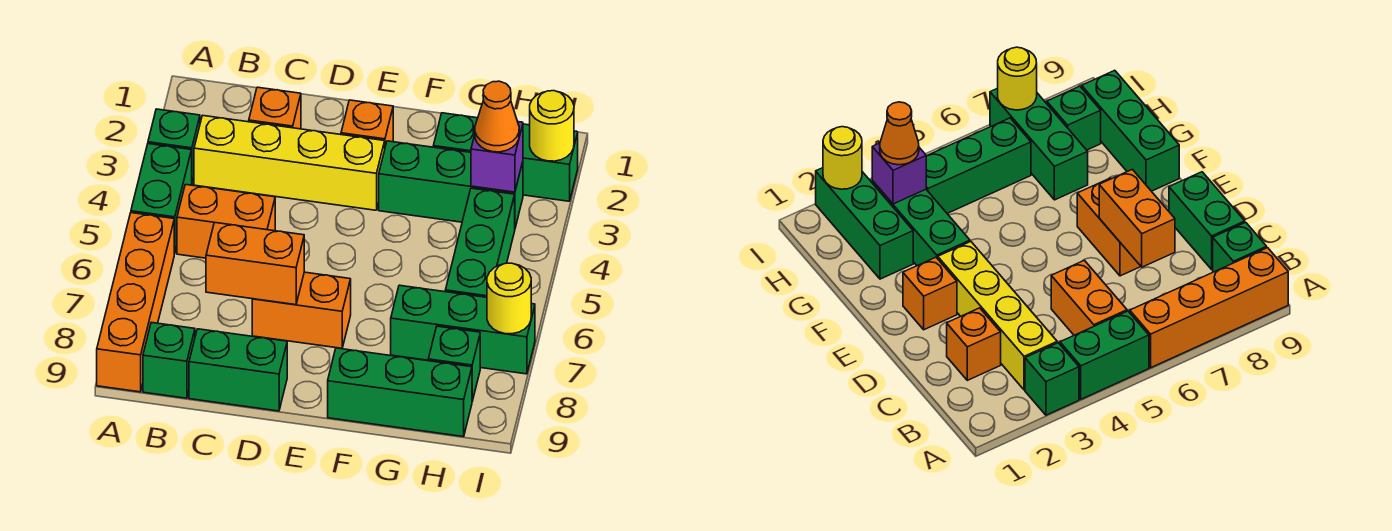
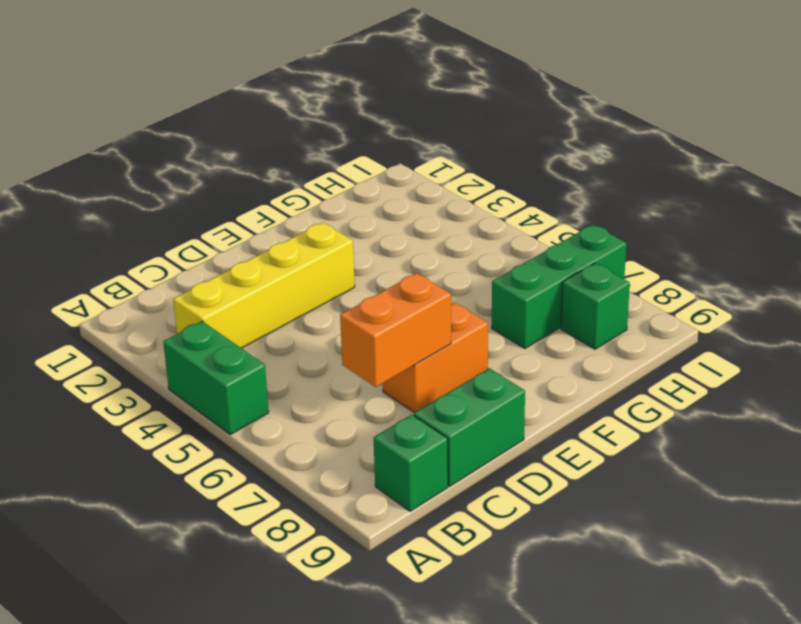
none -> green 1x1 brick [148,109,200,183]
none -> orange 1x4 brick [97,213,174,392]
none -> orange 1x2 brick [177,185,275,258]

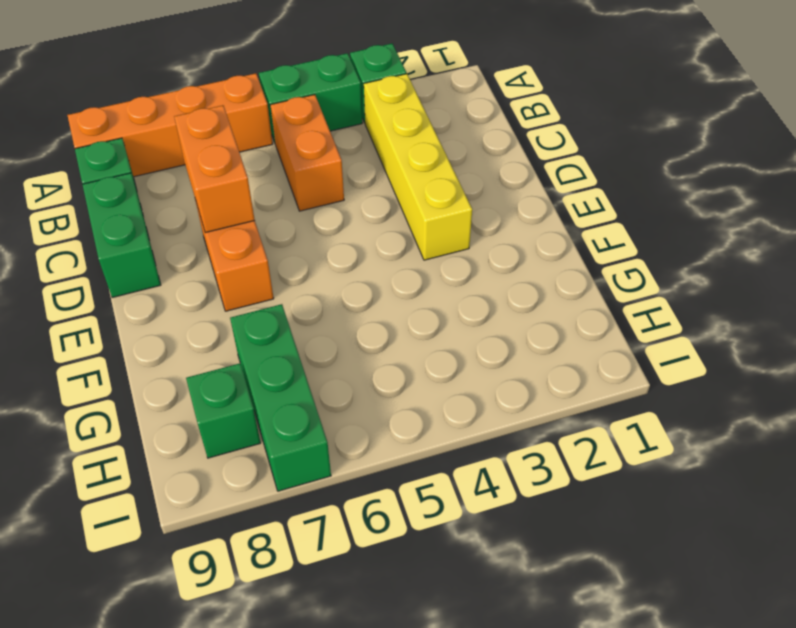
none -> orange 1x1 brick [249,87,301,129]
none -> orange 1x1 brick [341,100,393,146]
none -> green 1x3 brick [379,141,523,228]

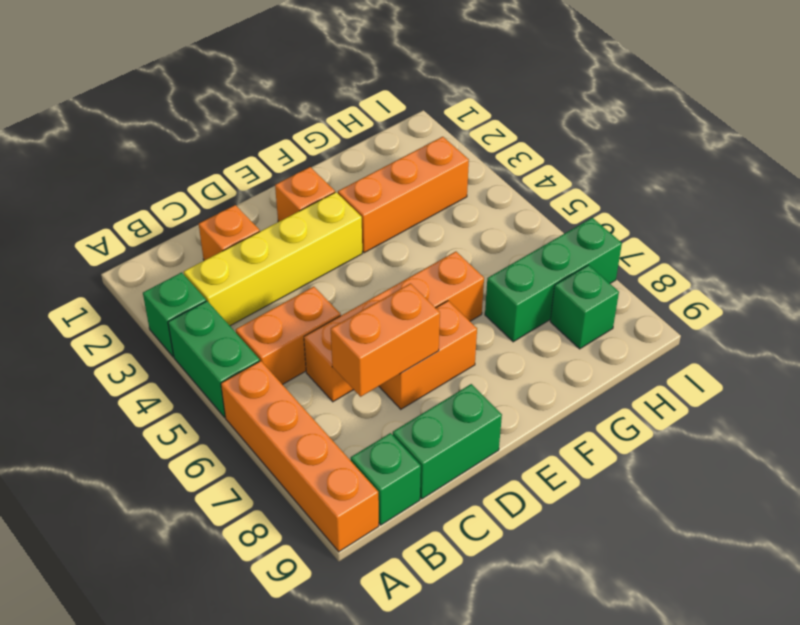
orange 1x4 brick [304,252,484,402] -> none
orange 1x3 brick [338,137,469,253] -> green 1x3 brick [379,141,523,228]
none -> green 1x3 brick [328,348,472,437]
none -> green 1x3 brick [433,113,578,201]
none -> green 1x3 brick [445,188,515,297]

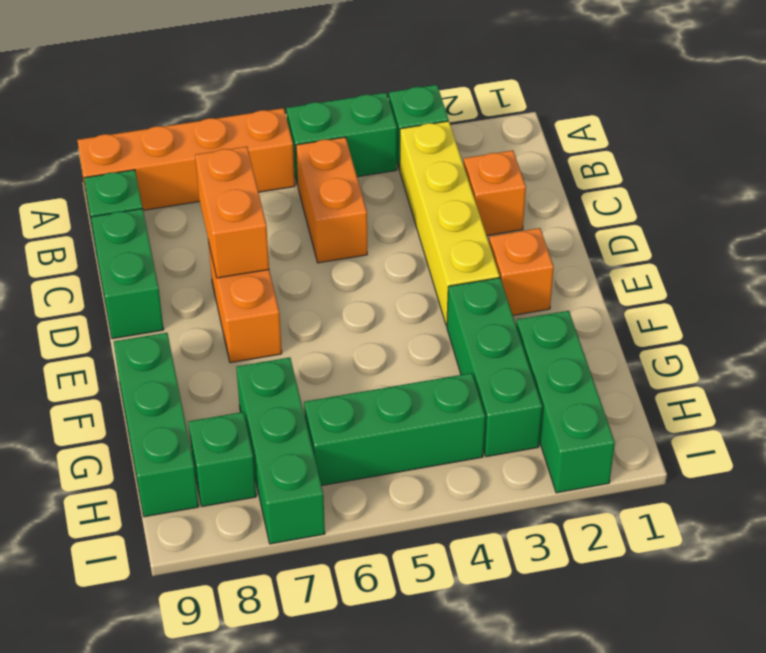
none -> purple 1x1 brick [471,122,523,192]
none -> yellow 1x1 round brick [530,91,574,161]
none -> yellow 1x1 round brick [487,263,531,334]

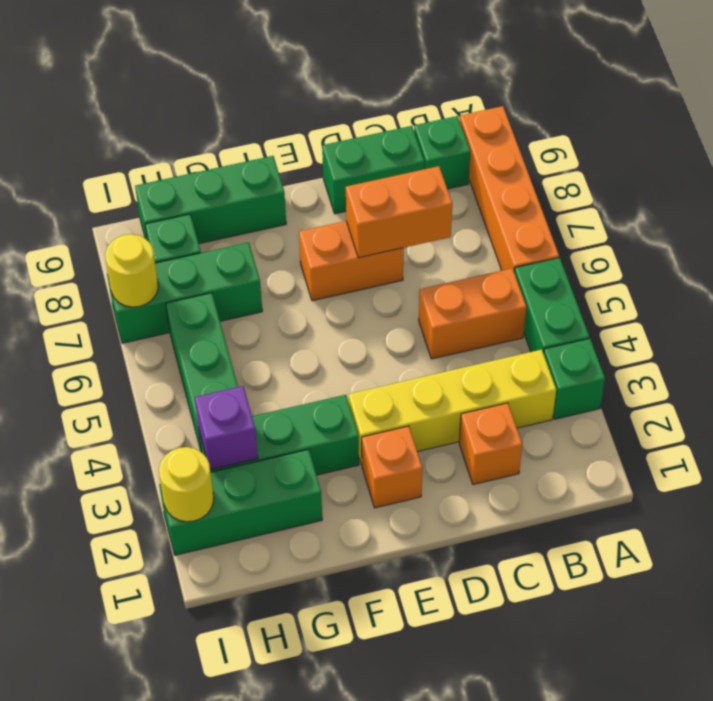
none -> orange 1x1 cone [475,81,519,152]

